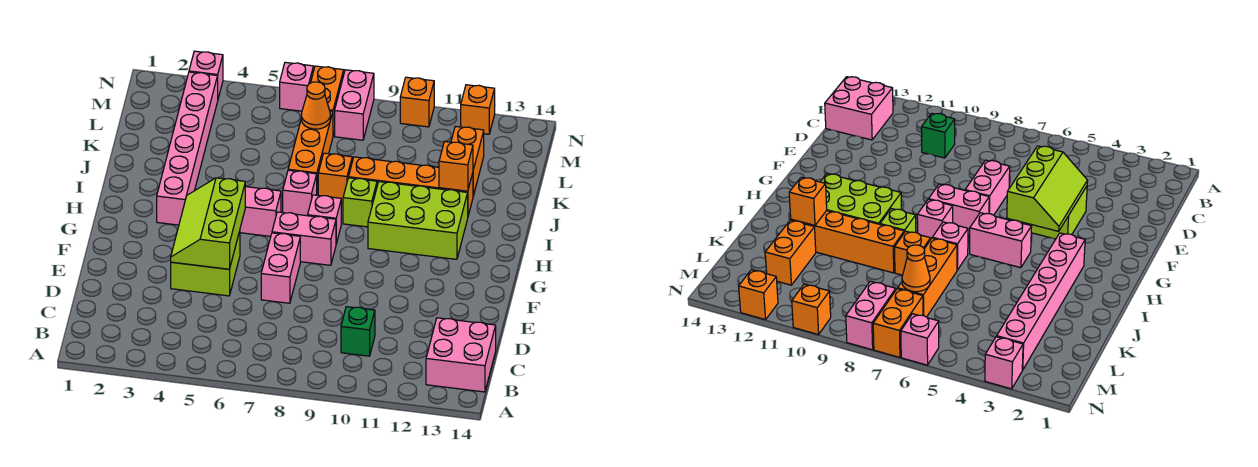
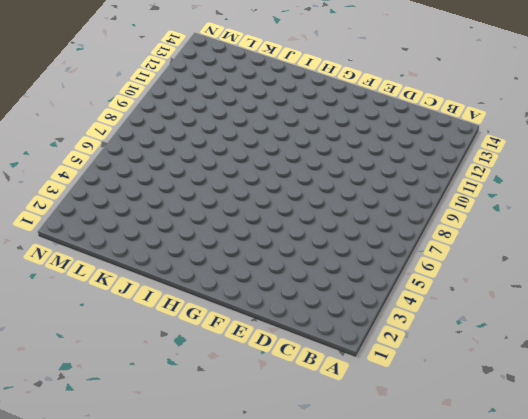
none -> pink 2x2 brick [426,318,496,392]
none -> green 1x1 brick [341,307,375,356]
none -> lime 2x2 brick [171,231,240,296]

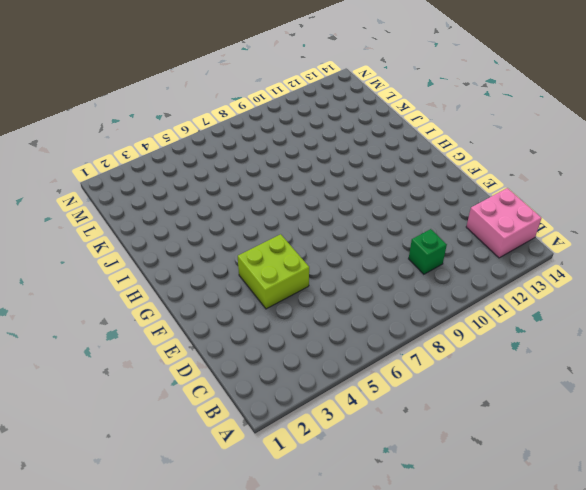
none -> pink 1x2 brick [261,233,300,303]
none -> pink 1x2 brick [272,212,336,265]
none -> pink 1x6 brick [157,72,218,225]

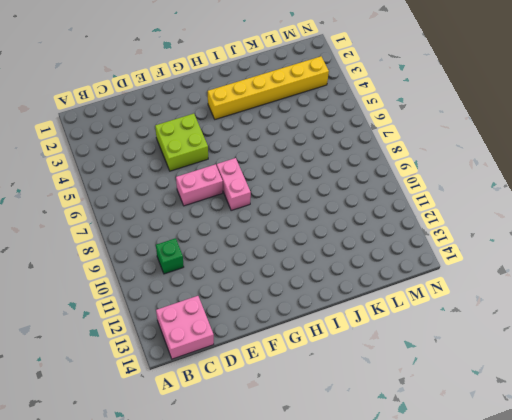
yellow 1x6 brick [208,56,329,119] -> pink 1x6 brick [157,72,218,225]
none -> pink 1x2 brick [240,187,281,236]
none -> pink 1x1 brick [308,195,341,244]
none -> lime 2x3 brick [368,182,468,259]

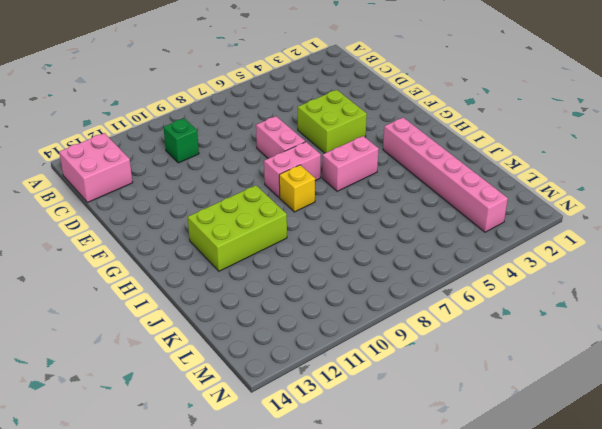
yellow 1x1 brick [279,165,315,212] -> pink 1x1 brick [308,195,341,244]
none -> pink 1x1 brick [283,170,317,216]
none -> lime 1x1 brick [343,178,377,227]
none -> orange 1x3 brick [288,111,333,195]

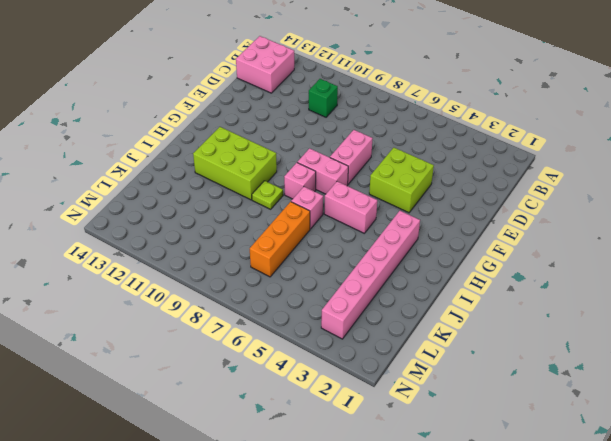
lime 1x1 plate [252,181,283,209] -> lime 1x1 brick [343,178,377,227]
none -> orange 1x1 brick [318,153,352,202]
none -> orange 1x4 brick [349,157,473,215]
none -> orange 1x2 brick [451,126,484,196]

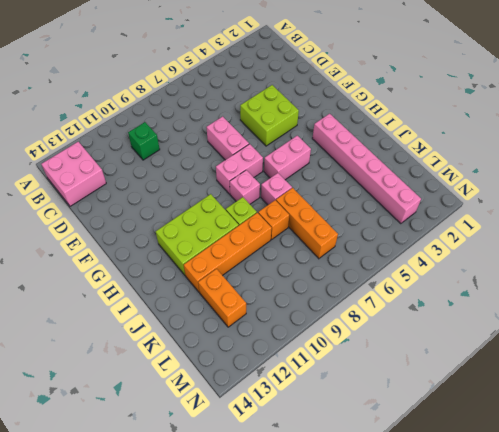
none -> orange 1x2 brick [311,66,344,135]
none -> pink 1x2 brick [335,70,374,140]
none -> pink 1x1 brick [189,51,223,98]

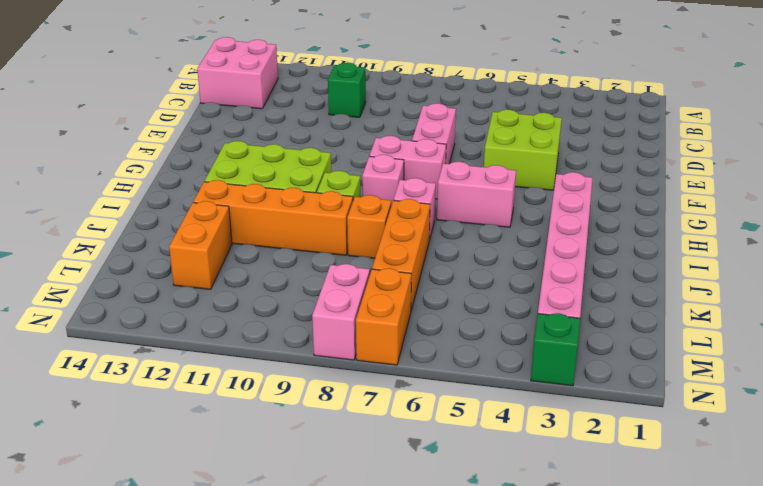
green 1x1 brick [531,313,580,386] -> pink 1x1 brick [189,51,223,98]
none -> pink 1x1 brick [280,62,313,111]
none -> orange 1x1 brick [400,77,434,127]
none -> orange 1x1 brick [461,85,495,134]

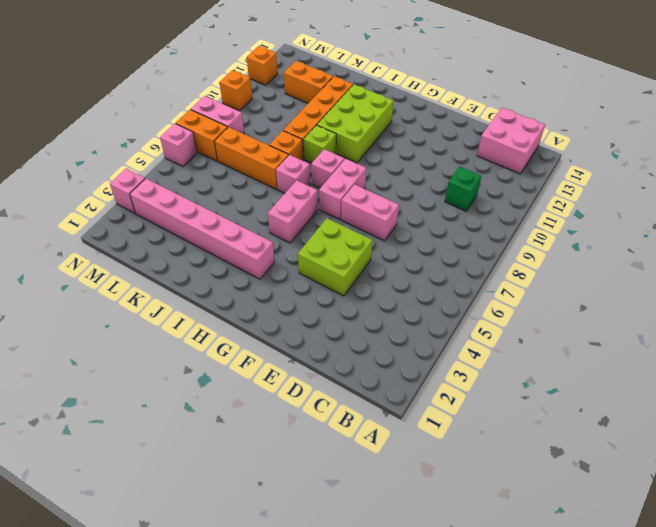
none -> lime 2x3 slope [171,178,245,269]
none -> orange 1x1 brick [439,141,473,191]
none -> orange 1x1 cone [301,82,330,129]

